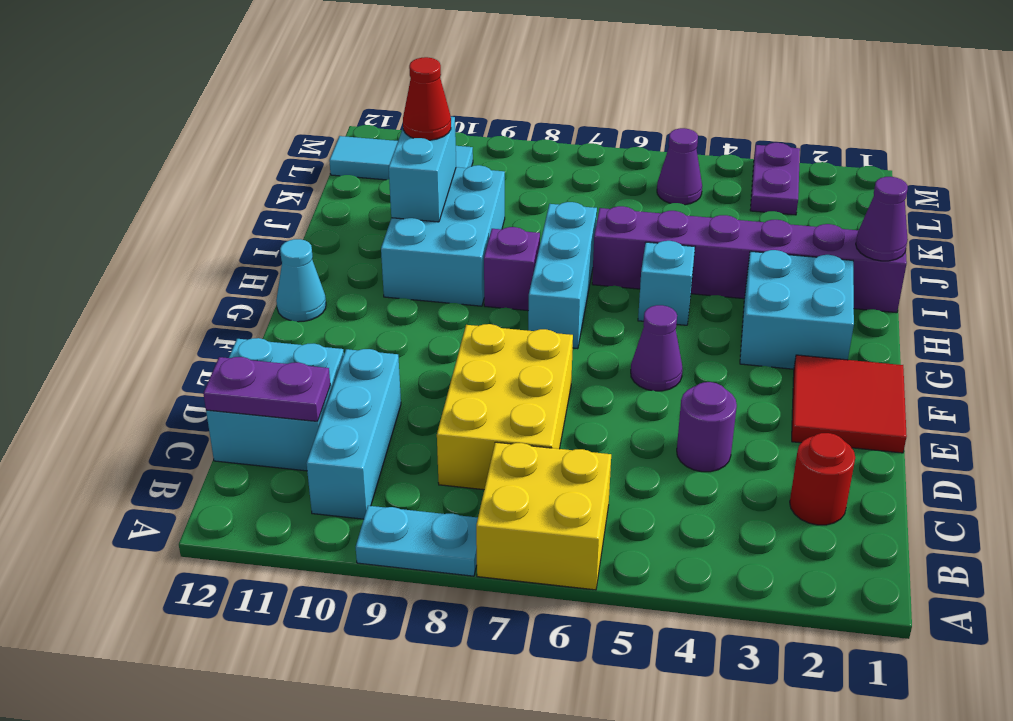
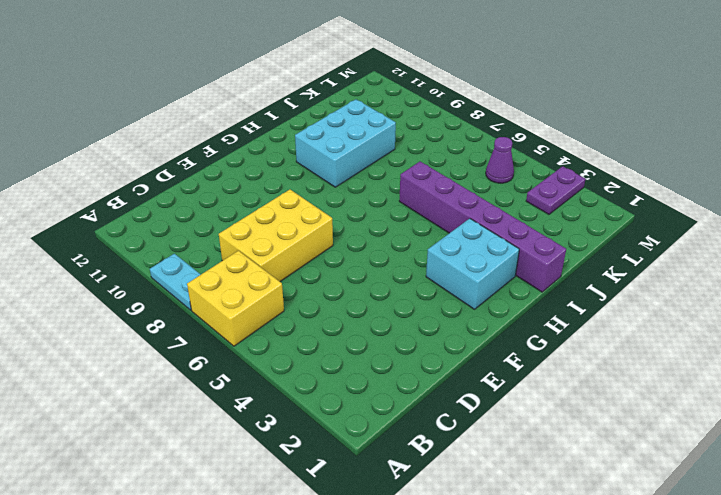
none -> cyan 1x3 brick [306,349,401,519]
none -> red 1x1 round brick [790,433,855,525]
none -> cyan 2x2 brick [206,338,344,471]

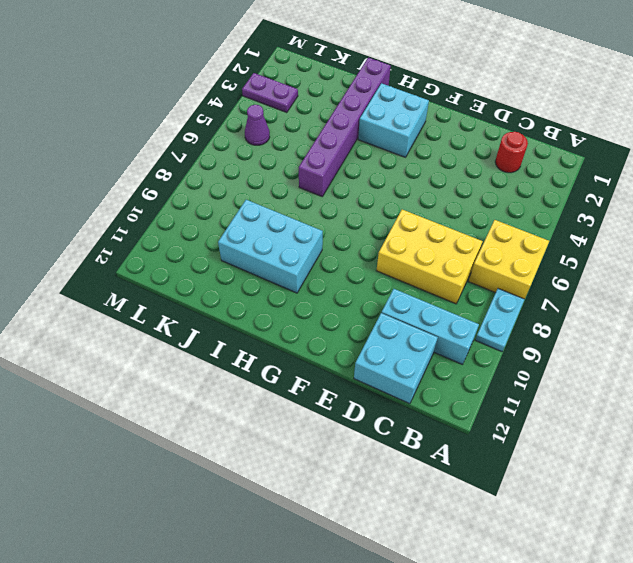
none -> purple 1x1 round brick [677,382,737,472]
none -> red 2x2 tile [792,355,907,453]
none -> purple 1x1 cone [631,305,683,391]

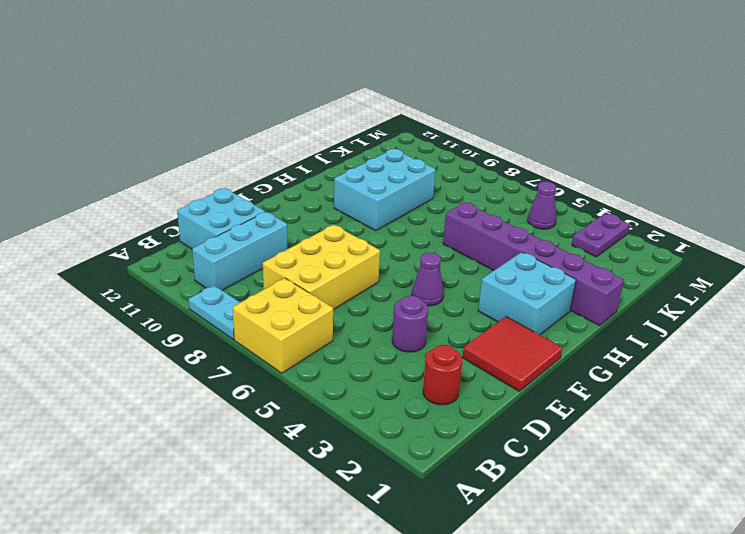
none -> cyan 1x3 brick [528,202,597,349]
none -> cyan 1x1 cone [276,239,326,322]
none -> cyan 1x1 brick [638,241,695,325]

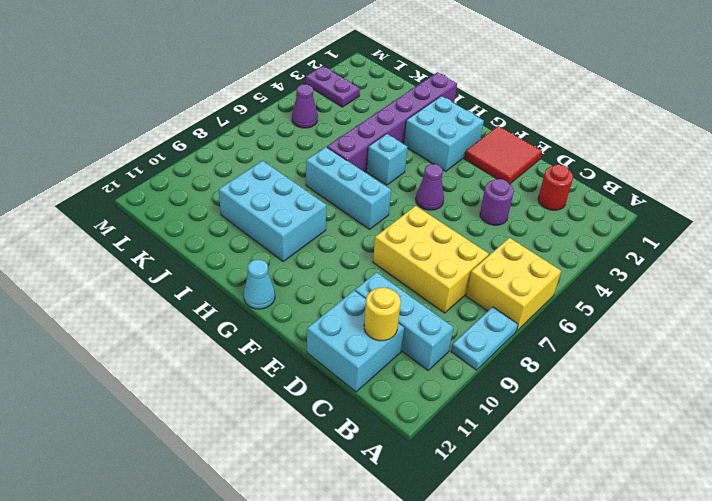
yellow 1x1 round brick [364,288,401,341] -> purple 1x2 plate [203,357,330,421]
none -> purple 1x1 brick [484,227,540,311]
none -> cyan 1x3 tile [329,136,473,180]
none -> purple 1x1 cone [856,177,908,261]

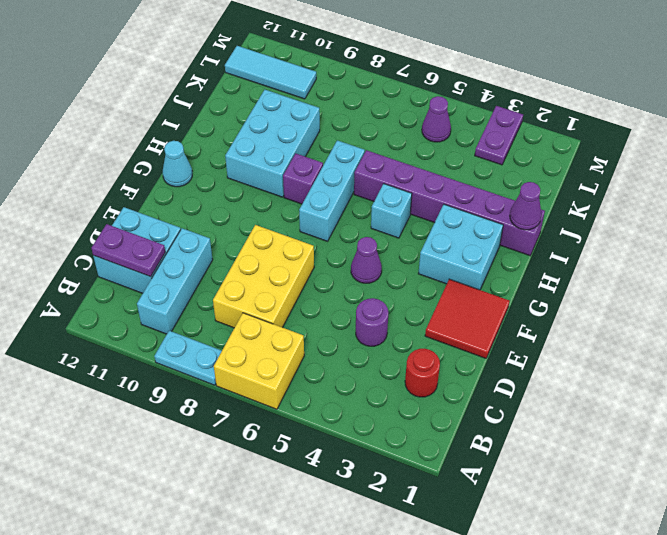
none -> cyan 1x2 brick [389,117,456,222]
none -> red 1x1 cone [403,57,451,140]

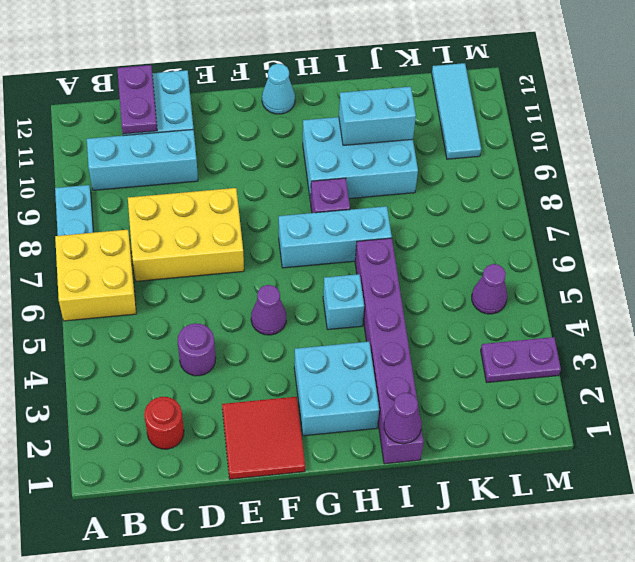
none -> red 1x1 cone [403,57,451,140]

